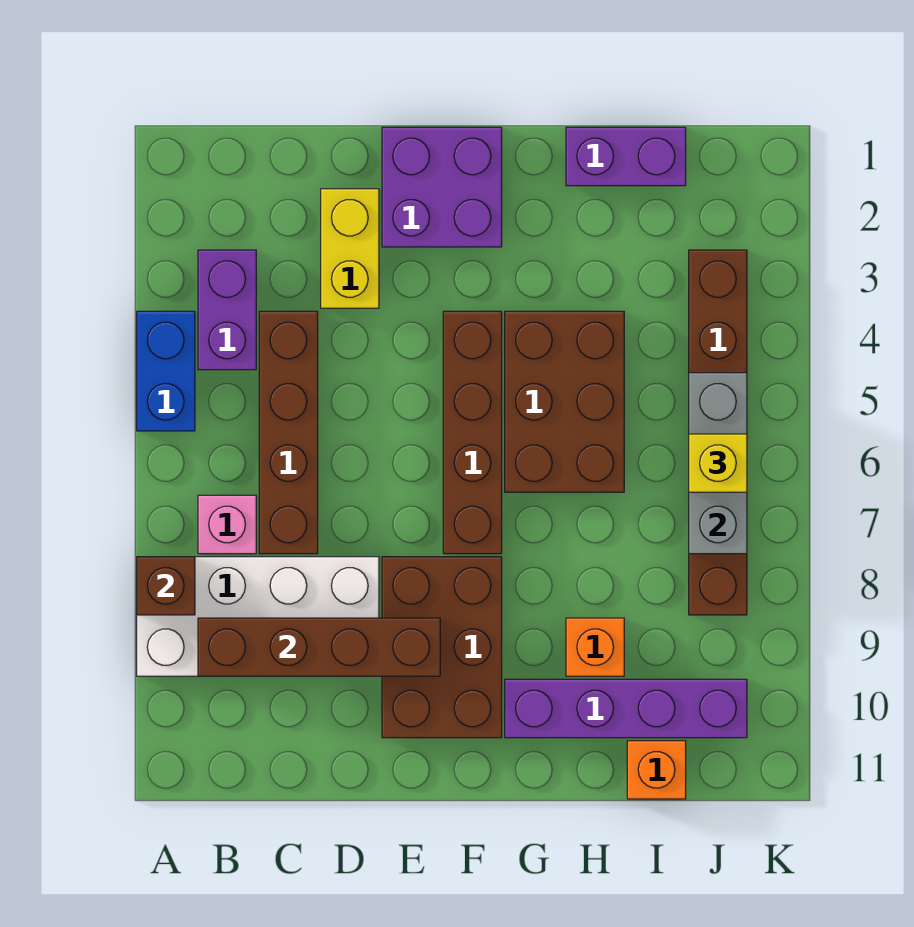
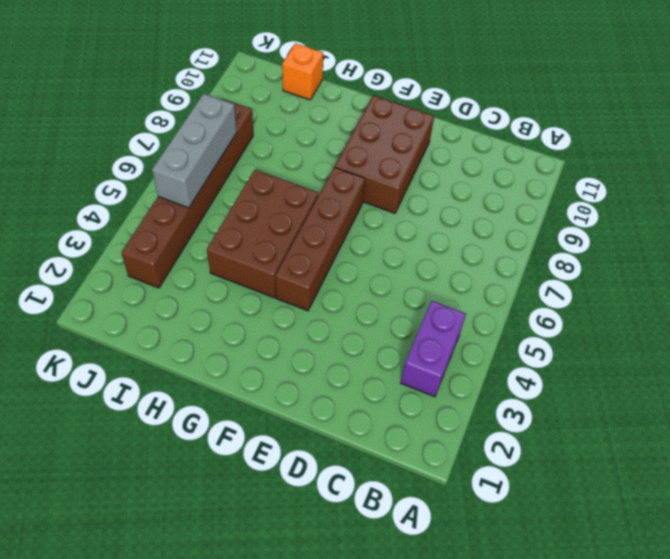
none -> blue 1x2 brick [137,311,195,431]
none -> white 2x4 brick [137,557,379,676]
none -> pink 1x1 brick [198,495,256,554]

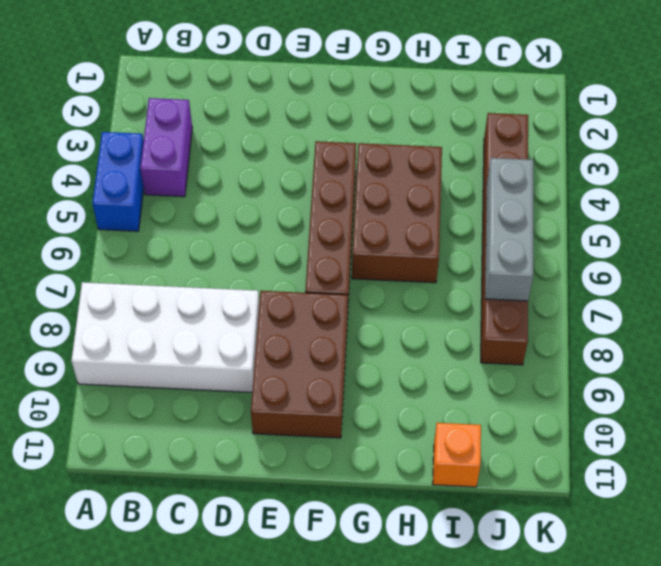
none -> pink 1x1 brick [198,495,256,554]
none -> brown 1x4 brick [259,311,318,554]
none -> yellow 1x2 brick [321,189,379,308]

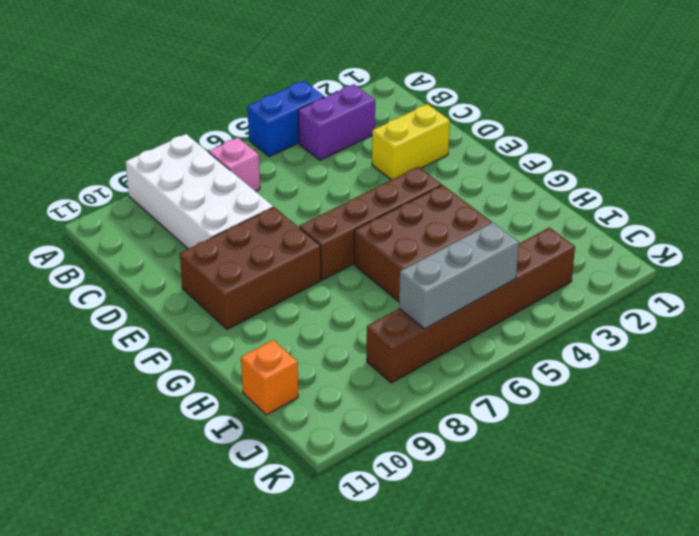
none -> brown 1x4 brick [259,311,318,554]
none -> purple 2x2 brick [382,127,502,247]
none -> purple 1x4 brick [505,679,747,738]

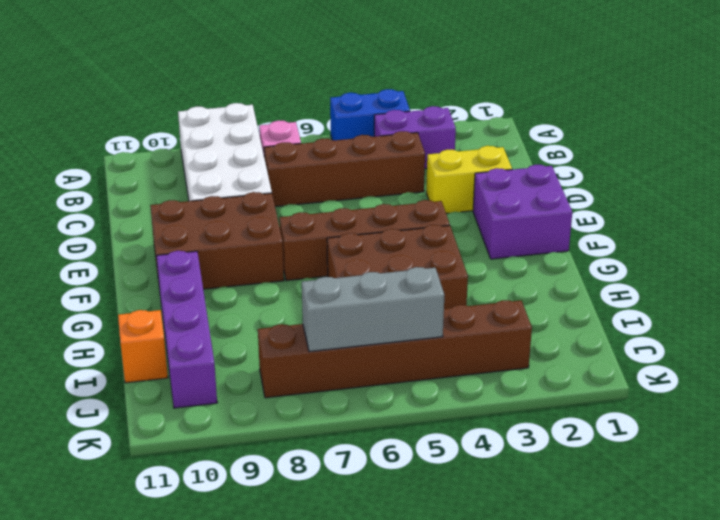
none -> purple 1x2 brick [566,127,686,186]
none -> orange 1x1 brick [566,618,624,676]
none -> brown 1x1 brick [137,557,195,615]

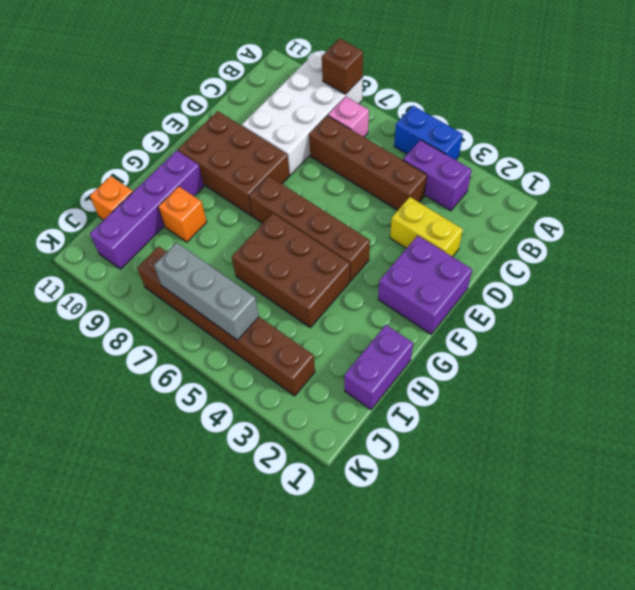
none -> brown 1x4 brick [198,618,440,676]
none -> yellow 1x1 brick [689,434,747,492]

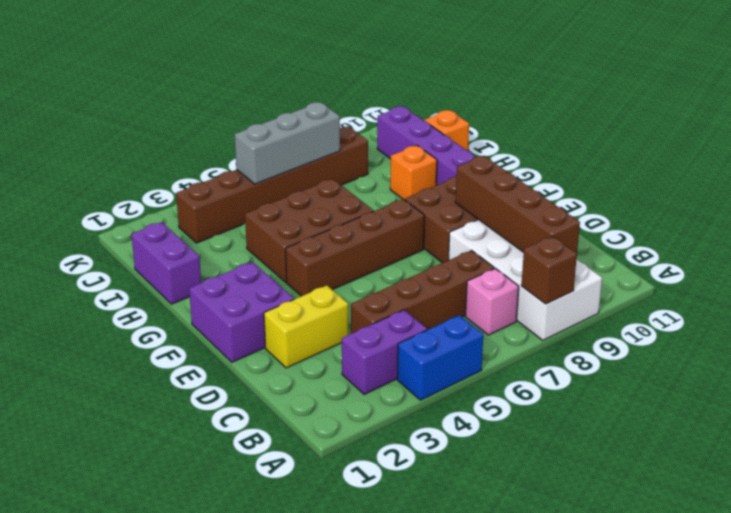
none -> yellow 1x1 brick [689,434,747,492]

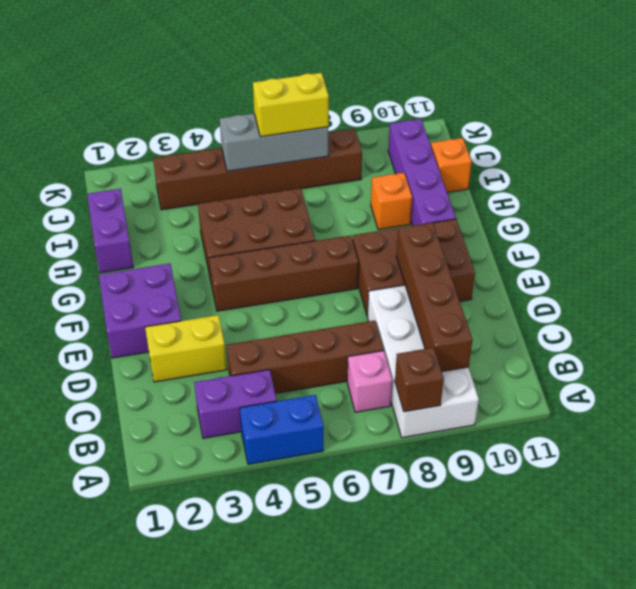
yellow 1x2 brick [253,73,329,137] -> yellow 1x1 brick [689,434,747,492]

